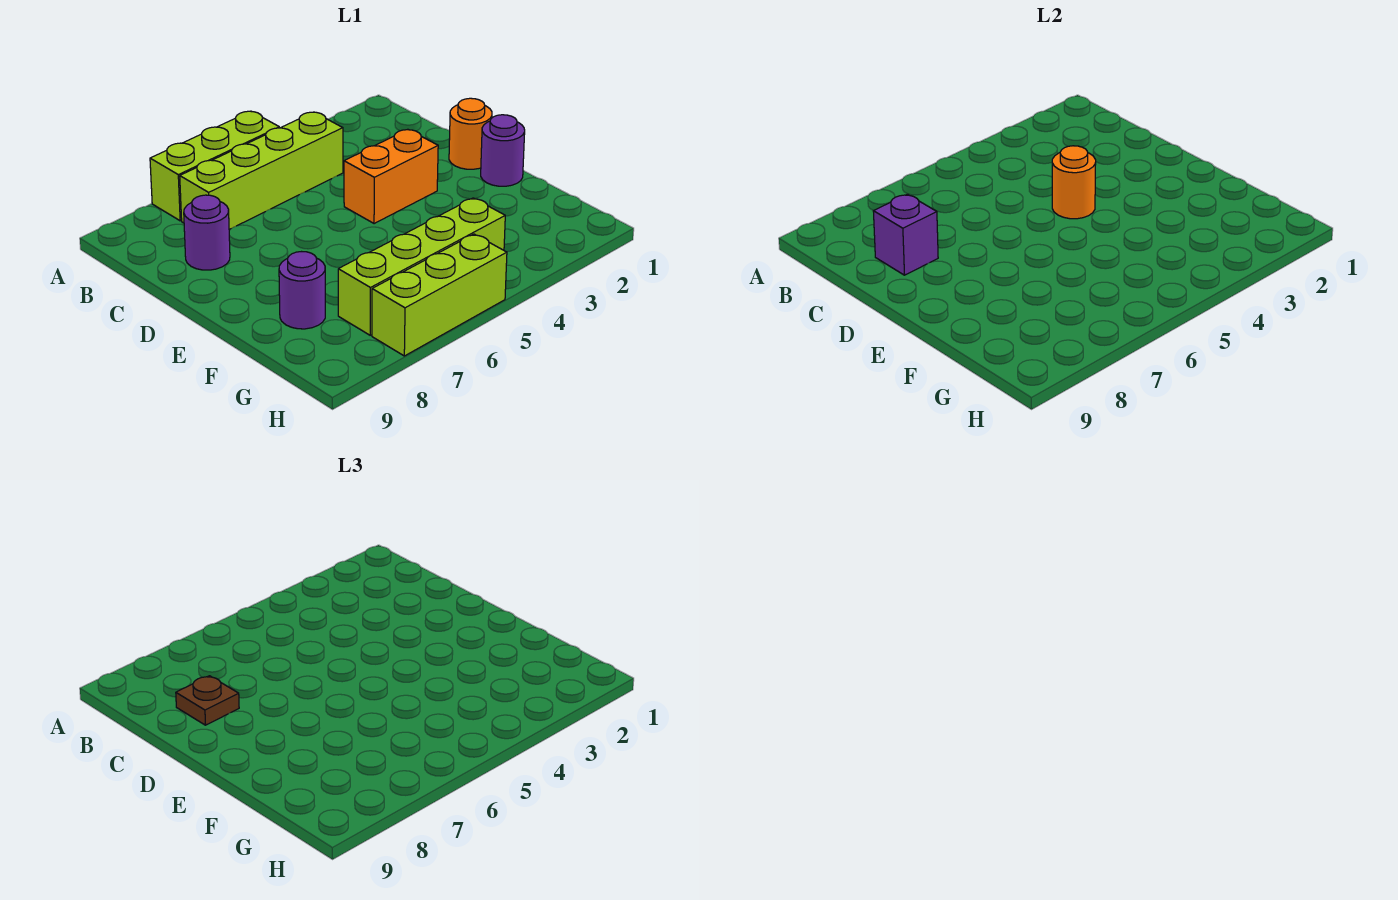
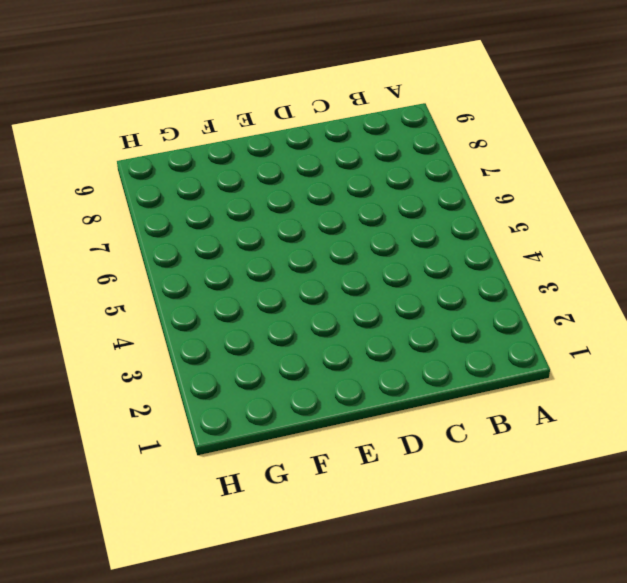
none -> lime 1x3 brick [150,111,279,221]
none -> lime 1x4 brick [180,112,343,229]
none -> purple 1x1 round brick [184,195,230,270]

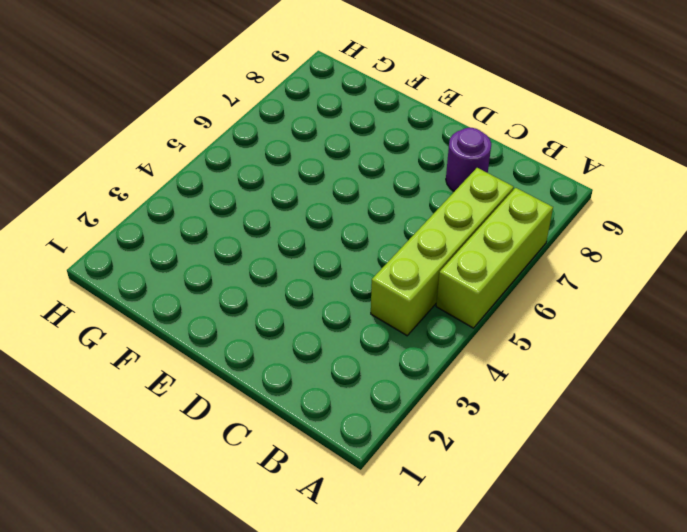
none -> orange 1x1 round brick [449,98,492,169]
none -> orange 1x2 brick [344,130,438,224]
none -> purple 1x1 round brick [481,115,525,186]

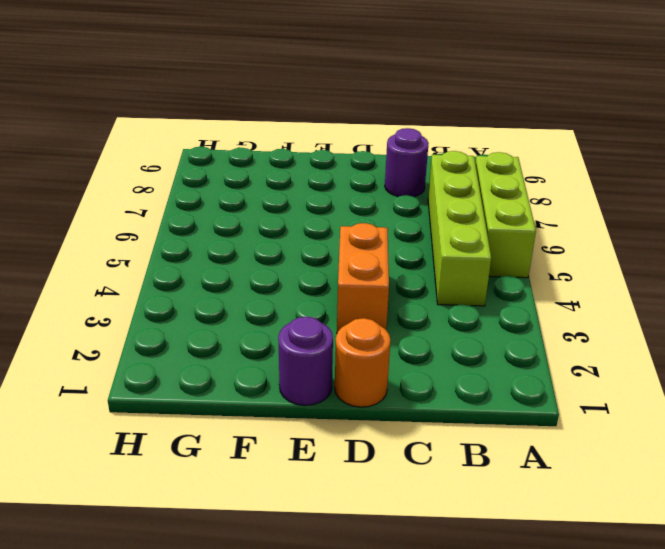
none -> purple 1x1 round brick [279,252,325,329]
none -> lime 1x4 brick [338,198,505,335]
none -> lime 1x3 brick [372,234,507,356]

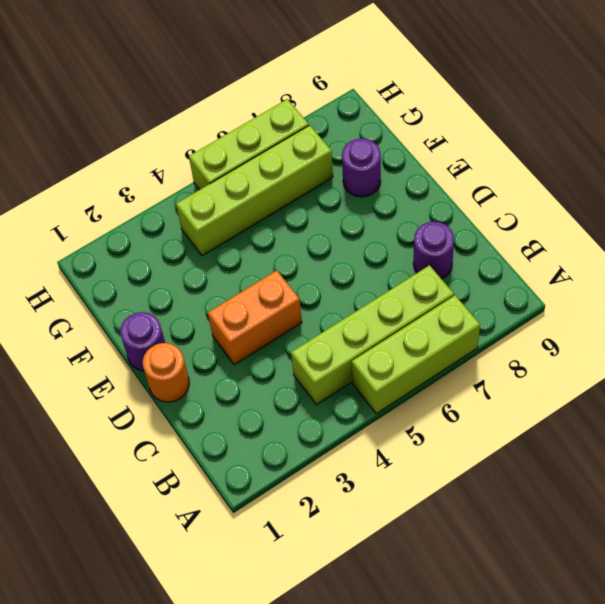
none -> purple 1x1 brick [873,194,938,275]
none -> orange 1x1 round brick [1052,146,1096,219]
none -> brown 1x1 plate [176,676,239,725]

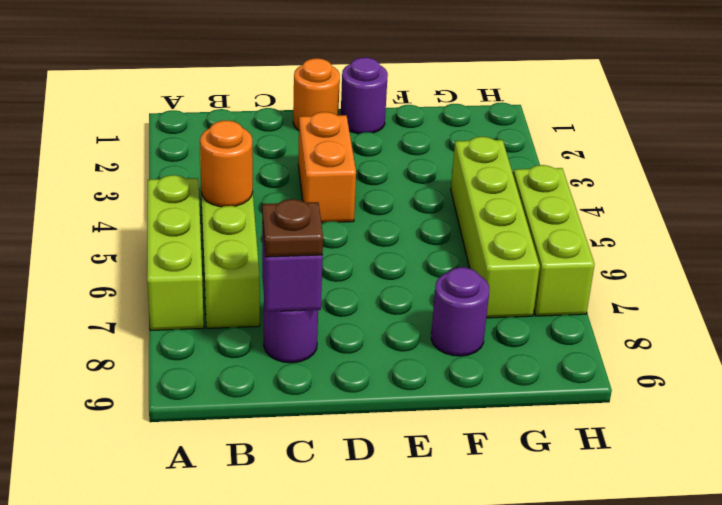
orange 1x1 round brick [200,121,253,207] -> orange 1x1 round brick moved to [1052,146,1096,219]

